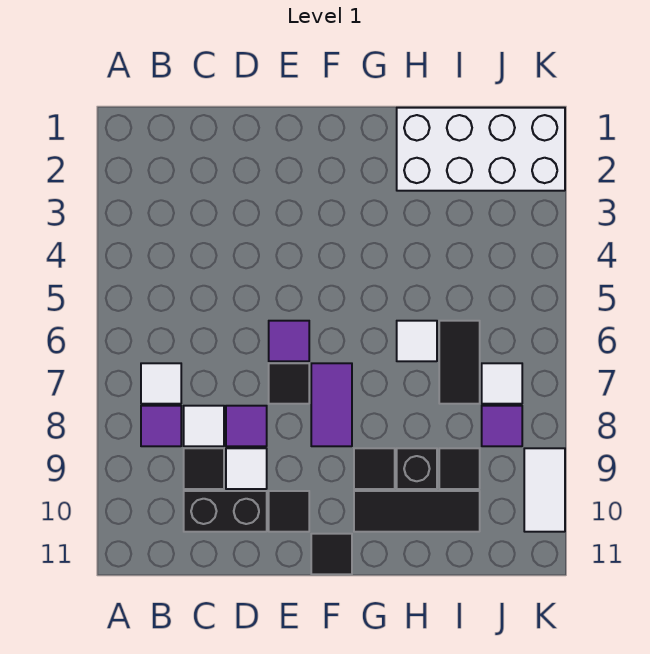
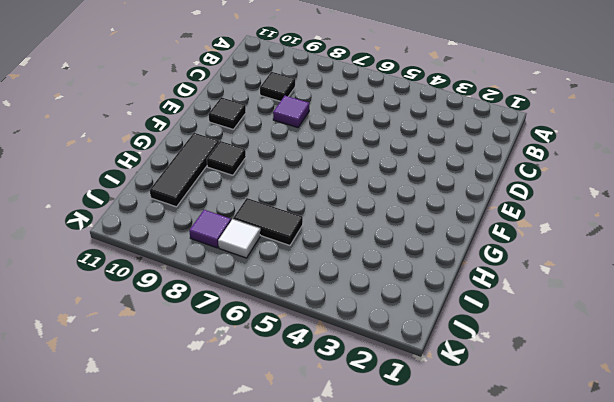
none -> white 1x1 tile [141,363,181,404]
none -> purple 1x1 tile [141,406,181,446]
none -> white 1x1 tile [184,406,224,446]

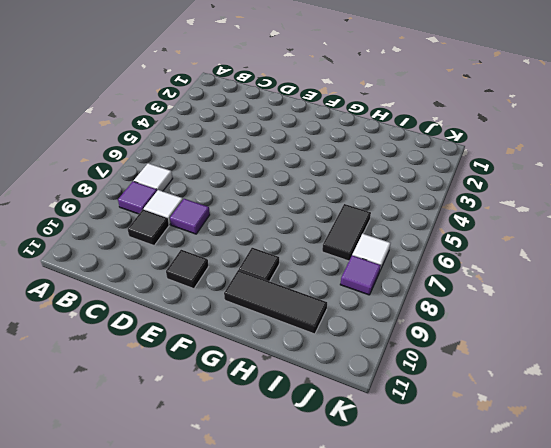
none -> black 1x2 brick [184,491,267,532]
none -> white 1x1 tile [226,448,267,489]
none -> purple 1x1 tile [269,321,309,361]

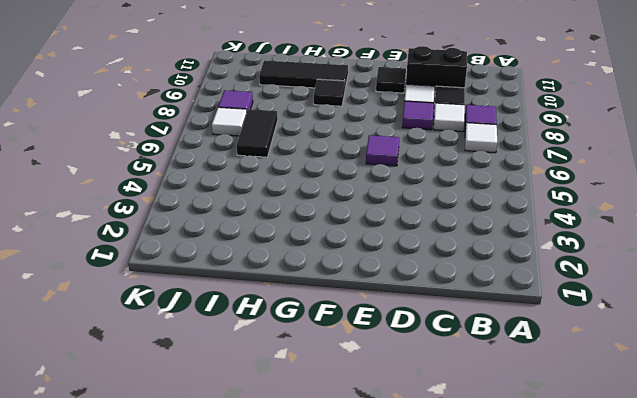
none -> black 1x1 tile [269,363,309,404]
none -> purple 1x2 tile [311,363,352,446]
none -> black 1x1 tile [311,534,352,574]

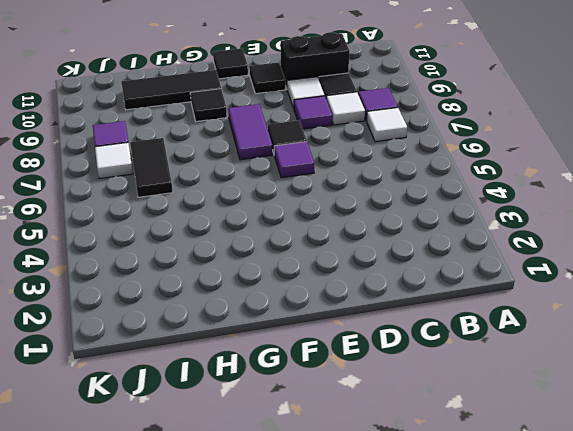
none -> white 2x4 brick [397,108,565,191]
none -> white 1x1 tile [397,321,437,361]
none -> black 1x1 brick [397,448,437,489]

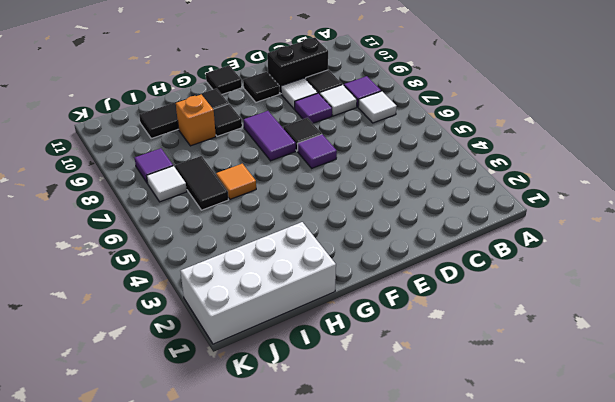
orange 1x1 tile [216,164,256,199] -> white 1x1 tile [397,321,437,361]
orange 1x1 brick [176,95,216,146] -> black 1x1 brick [397,448,437,489]
none -> black 1x1 tile [439,448,480,489]
none -> white 1x2 tile [524,448,565,532]

